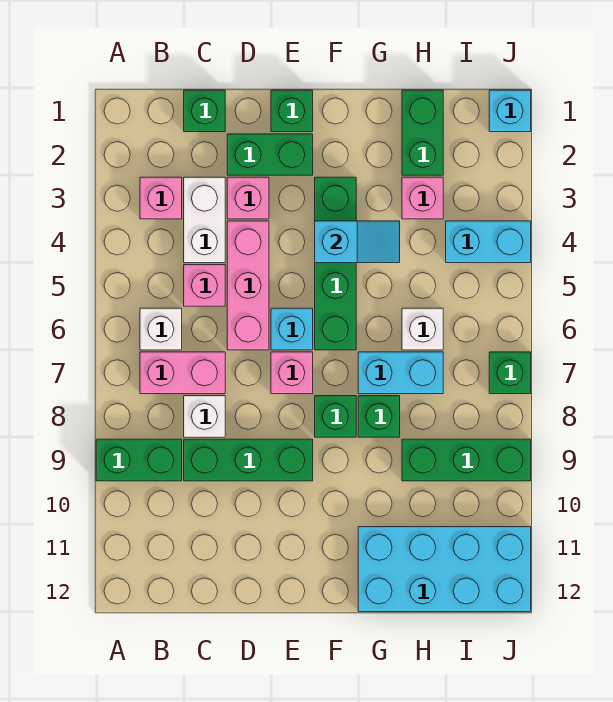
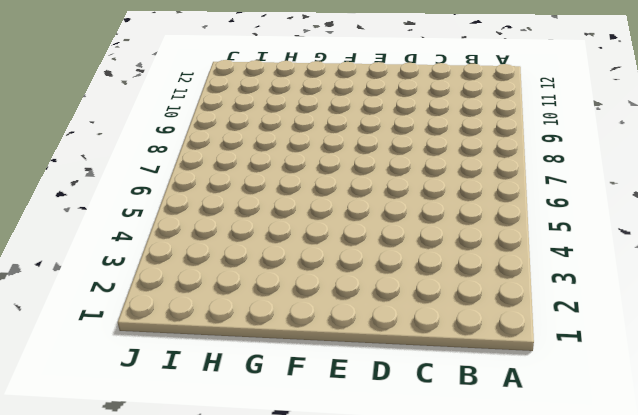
none -> green 1x2 brick [96,439,182,481]
none -> pink 1x1 brick [140,177,182,219]
none -> white 1x1 brick [140,308,182,350]

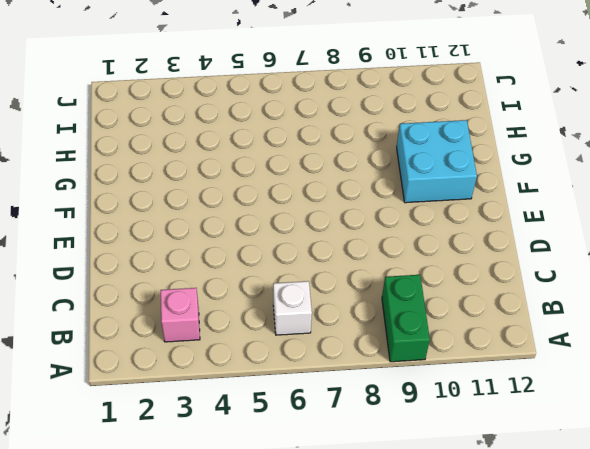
cyan 2x2 brick [397,120,477,203] -> cyan 2x4 brick [358,527,531,612]
none -> pink 1x2 brick [140,352,225,394]
none -> green 1x1 brick [184,90,225,132]
none -> white 1x2 brick [184,177,225,263]

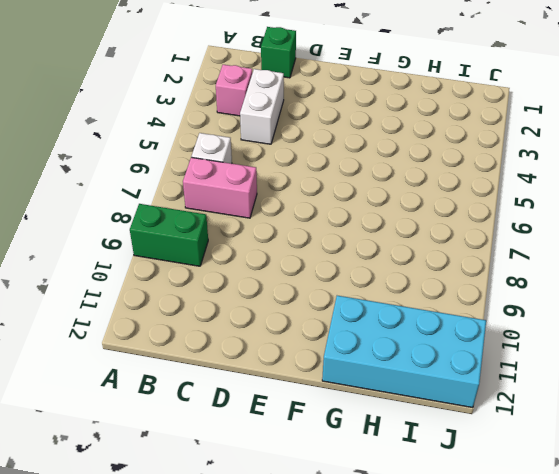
none -> pink 1x1 brick [184,265,225,306]
none -> white 1x1 brick [184,396,225,437]
none -> green 1x3 brick [184,439,313,481]

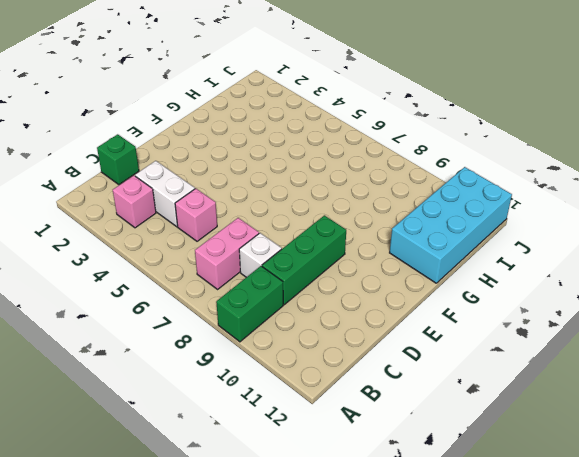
none -> white 1x1 brick [140,308,182,350]
none -> green 1x2 brick [227,134,313,175]
none -> pink 1x1 brick [227,177,269,219]

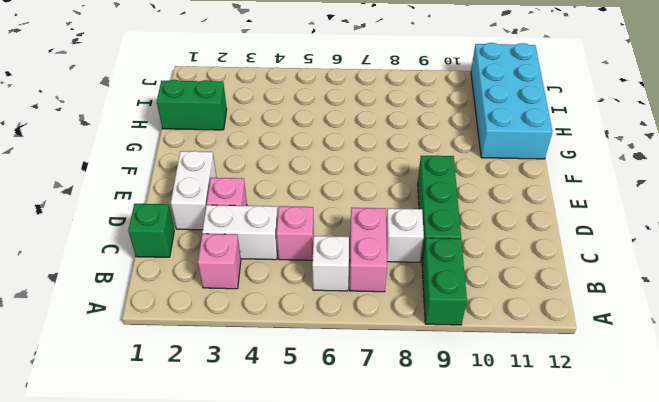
white 1x2 brick [171,151,217,230] -> green 1x2 brick [227,134,313,175]
none -> pink 1x3 brick [227,221,269,350]
none -> green 1x1 brick [271,90,313,132]
none -> cyan 1x1 brick [271,308,313,350]

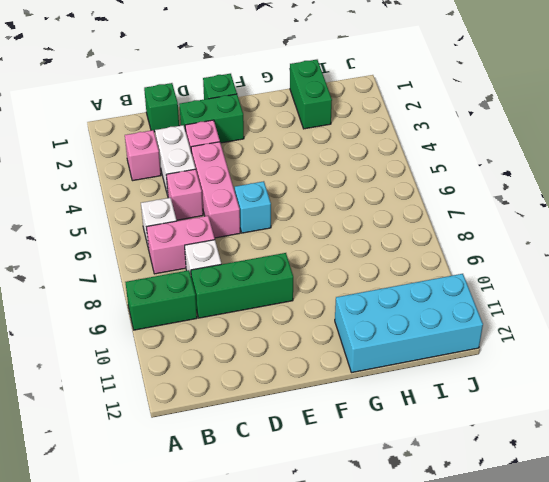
none -> pink 1x1 brick [271,352,313,394]
none -> green 1x4 brick [315,177,356,350]
none -> green 1x1 brick [315,396,356,437]

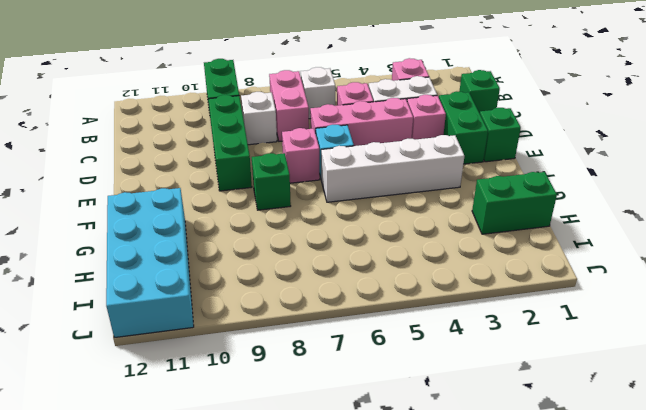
white 1x4 brick [321,135,464,202] -> green 1x4 brick [315,177,356,350]
none -> cyan 1x2 brick [358,352,443,394]
none -> green 1x1 brick [358,396,400,437]
none -> pink 1x1 brick [402,177,443,219]

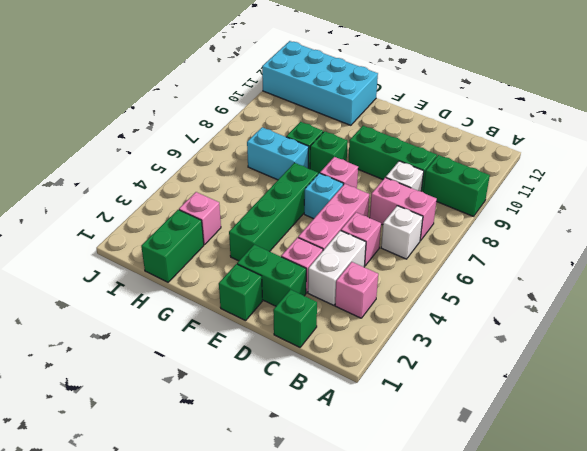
none -> white 1x1 brick [402,308,443,350]
none -> green 1x3 brick [402,439,531,481]
none -> cyan 1x2 brick [446,221,531,263]

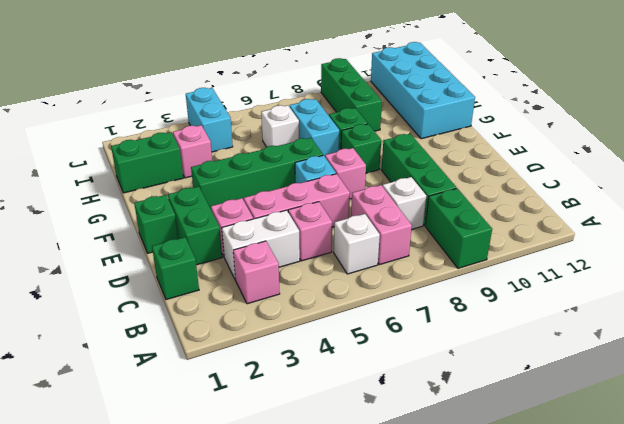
none -> cyan 1x1 brick [489,90,531,132]
none -> green 1x1 brick [489,352,531,394]
none -> cyan 1x2 slope [315,221,400,263]

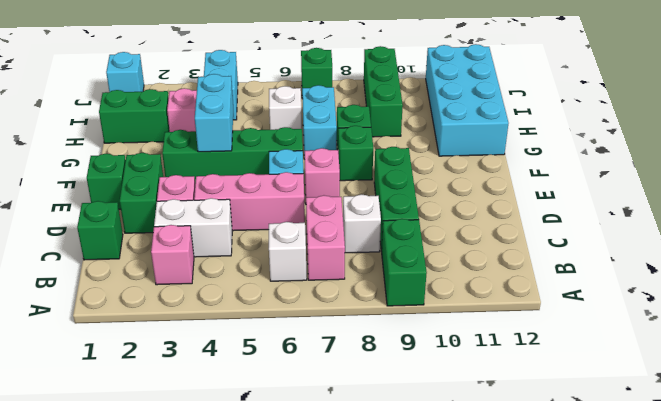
cyan 1x2 brick [195,74,233,152] -> cyan 1x2 slope [315,221,400,263]
none -> pink 1x1 brick [184,265,225,306]

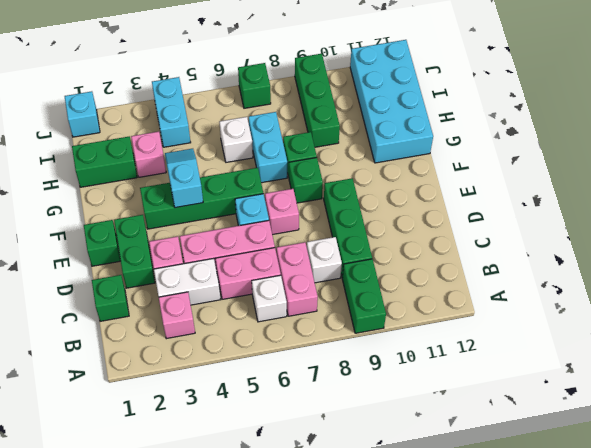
pink 1x2 brick [215,248,281,299] -> pink 1x1 brick [184,265,225,306]

